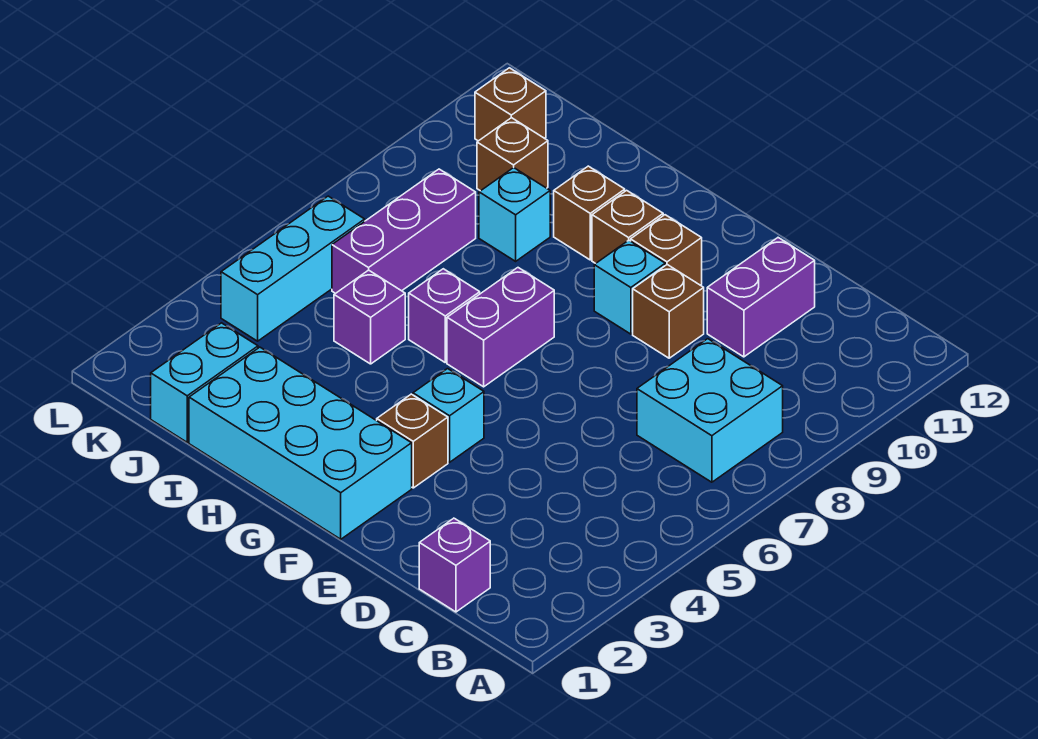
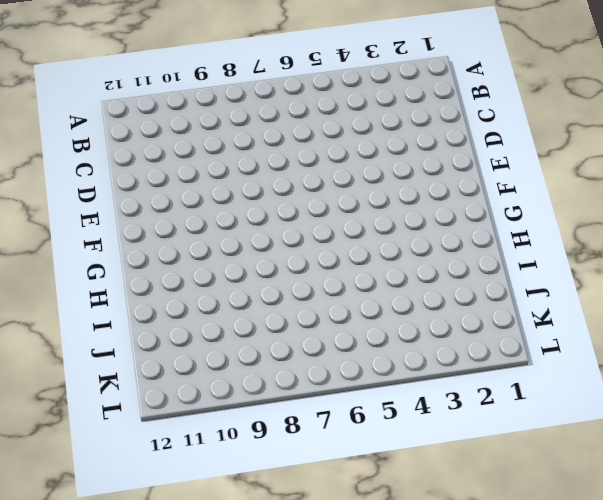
none -> cyan 2x2 brick [637,339,783,482]
none -> purple 1x1 brick [419,518,490,612]
none -> purple 1x2 brick [707,238,815,357]

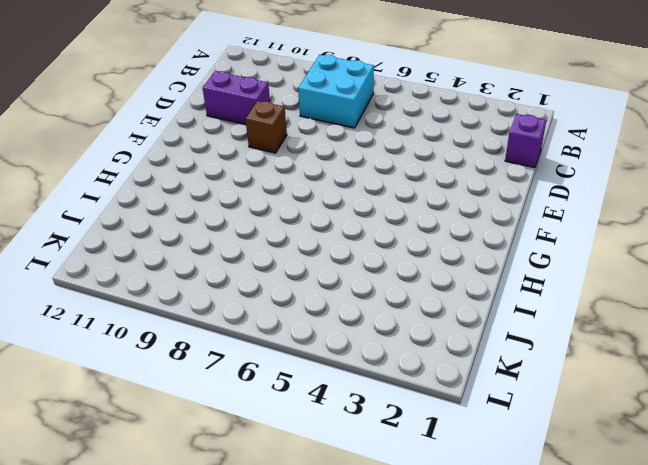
none -> cyan 2x4 brick [189,347,412,539]
none -> brown 1x1 brick [377,394,448,488]
none -> cyan 1x1 brick [413,369,484,462]

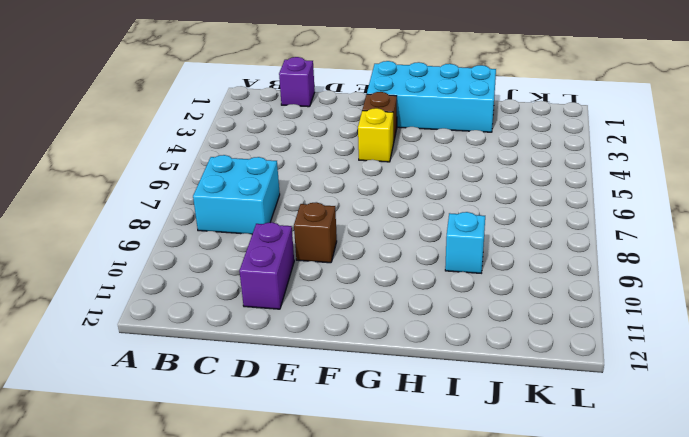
yellow 1x1 brick [358,108,393,162] -> cyan 1x1 brick [413,369,484,462]
none -> cyan 1x1 brick [594,240,665,334]
none -> brown 1x1 brick [631,215,702,285]
none -> purple 1x2 brick [447,268,554,387]

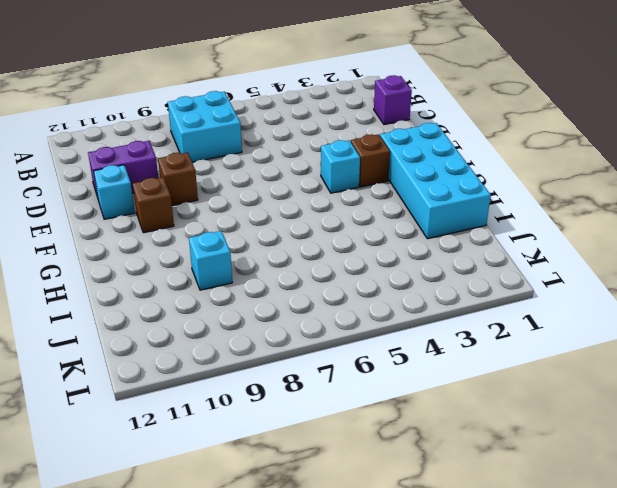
cyan 1x1 brick [94,165,135,219] -> cyan 1x1 brick moved to [594,240,665,334]
none -> purple 1x2 brick [447,268,554,387]
none -> brown 1x1 brick [592,190,663,263]
none -> purple 1x1 brick [409,269,480,362]

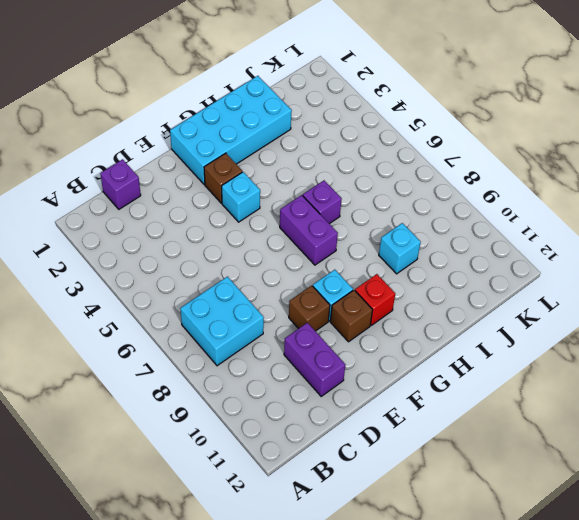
red 1x1 brick [355,274,395,325] -> brown 1x1 brick [592,190,663,263]
none -> brown 1x1 brick [554,166,625,260]
none -> purple 1x1 brick [334,270,405,364]
none -> cyan 1x2 brick [151,323,258,442]

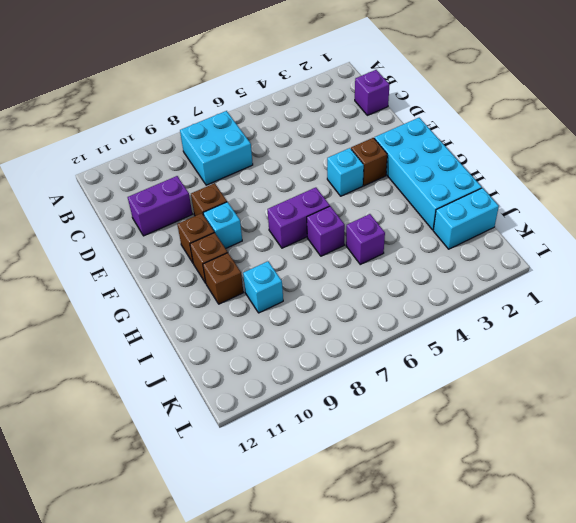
none -> purple 1x3 brick [332,169,476,294]
none -> brown 1x1 brick [477,118,548,191]
none -> cyan 1x3 brick [221,196,365,341]

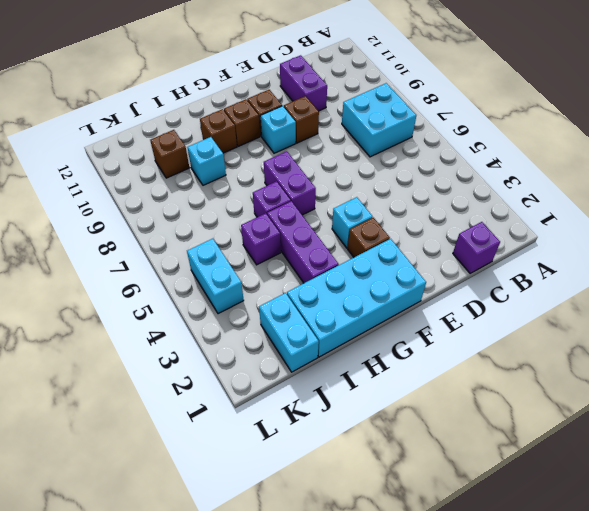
purple 1x3 brick [267,201,339,283] -> purple 1x3 brick moved to [332,169,476,294]
cyan 1x2 brick [187,239,244,314] -> cyan 1x3 brick [221,196,365,341]
none -> brown 1x1 brick [475,68,546,141]

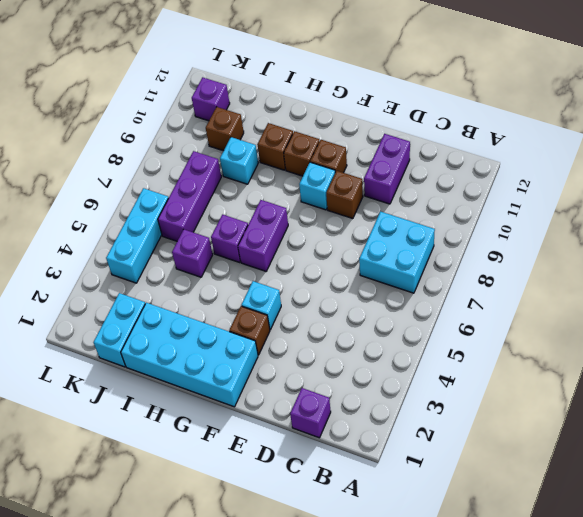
purple 1x1 brick [192,77,230,121] -> brown 1x1 brick [475,68,546,141]

